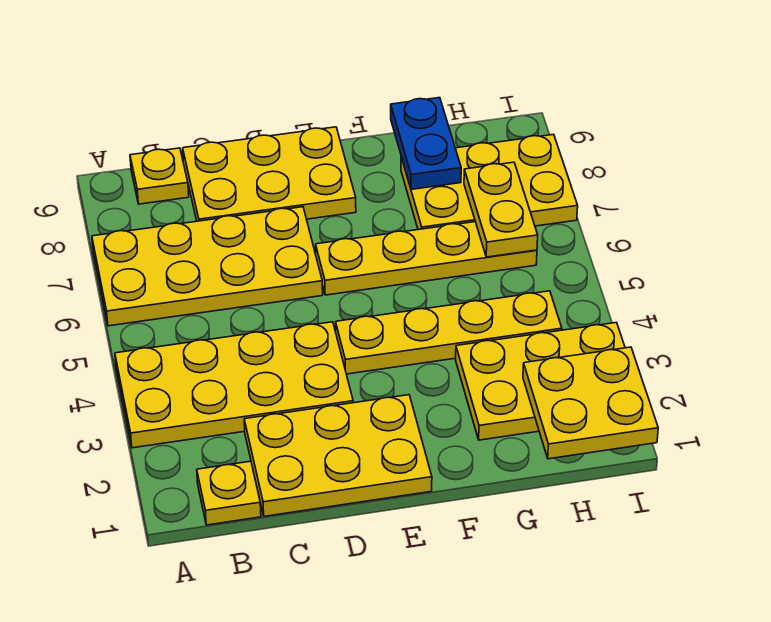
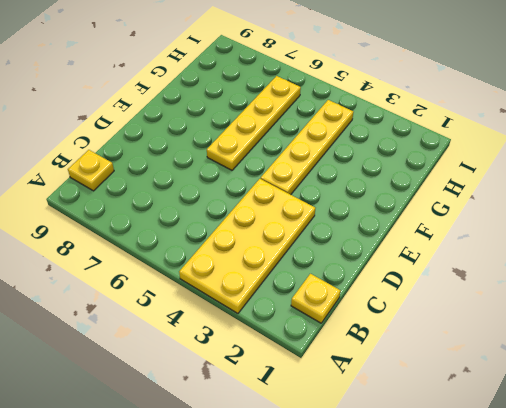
none -> yellow 2x4 plate [92,207,323,326]
none -> yellow 2x3 plate [244,395,432,516]
none -> yellow 2x3 plate [183,127,356,221]

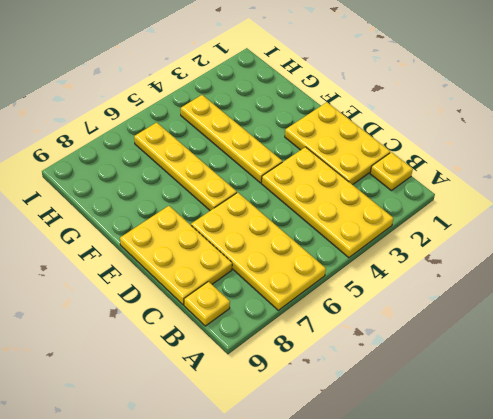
none -> yellow 2x3 plate [456,322,625,440]
none -> yellow 2x3 plate [401,134,578,230]
none -> blue 1x2 plate [391,98,461,189]

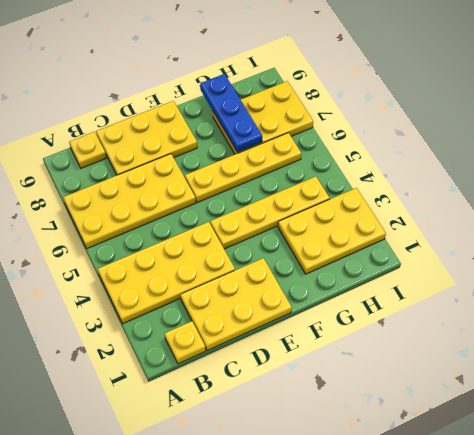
blue 1x3 plate [200,74,262,152] -> blue 1x2 plate [391,98,461,189]
none -> yellow 2x2 plate [523,347,658,459]
none -> yellow 1x2 plate [464,162,538,257]

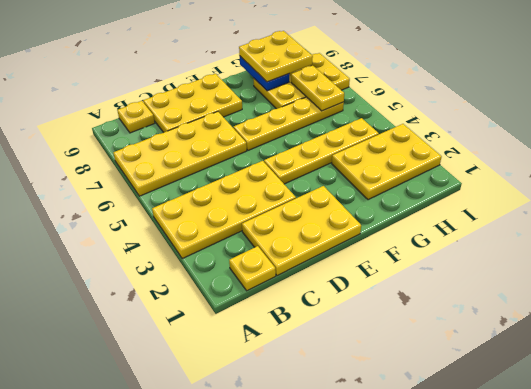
yellow 2x2 plate [239,31,313,82] -> yellow 2x2 plate moved to [523,347,658,459]

